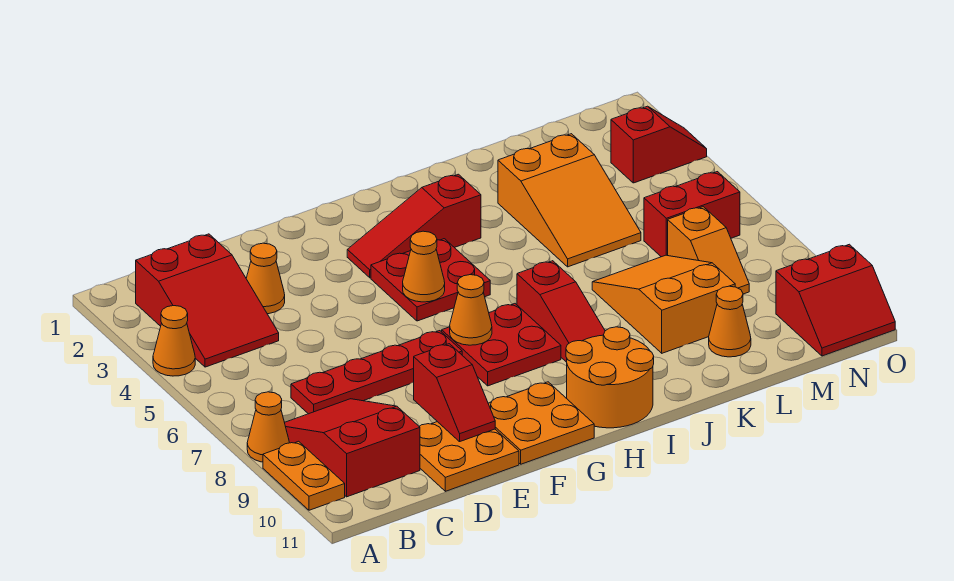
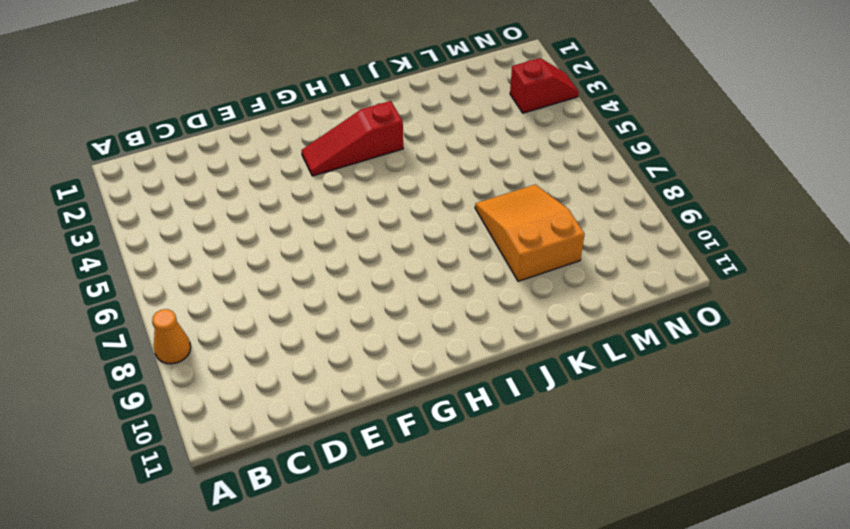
none -> orange 1x1 cone [153,306,195,376]
none -> orange 1x2 plate [263,441,345,510]
none -> red 2x3 slope [136,234,279,367]

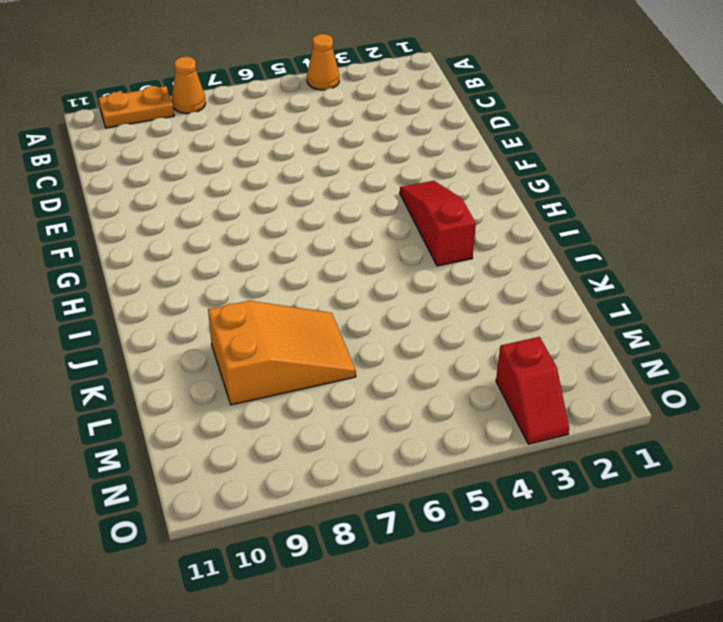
none -> red 2x3 slope [136,234,279,367]
none -> red 2x3 slope [285,399,420,497]
none -> red 1x4 plate [291,331,462,414]

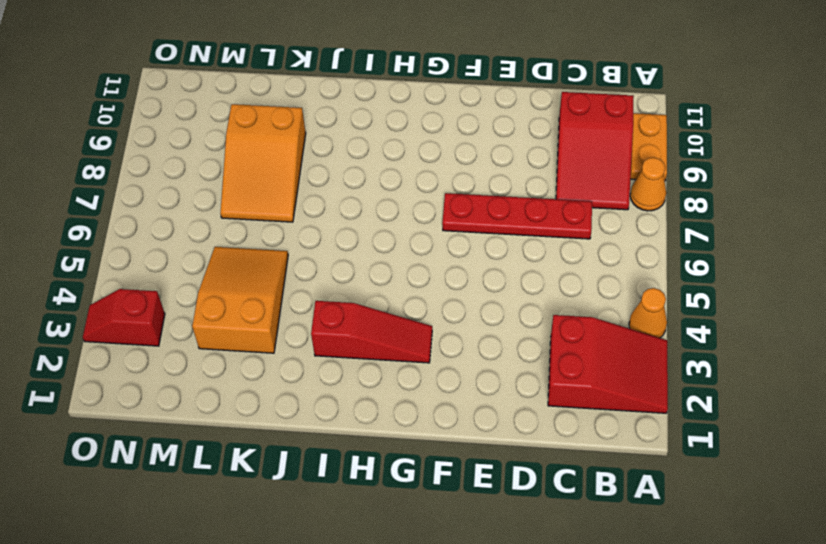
red 2x3 slope [548,315,668,413] -> red 2x3 slope turned to [136,234,279,367]
none -> orange 1x1 cone [246,243,285,314]
none -> orange 2x2 plate [419,422,519,491]
none -> orange 2x2 plate [488,382,594,464]

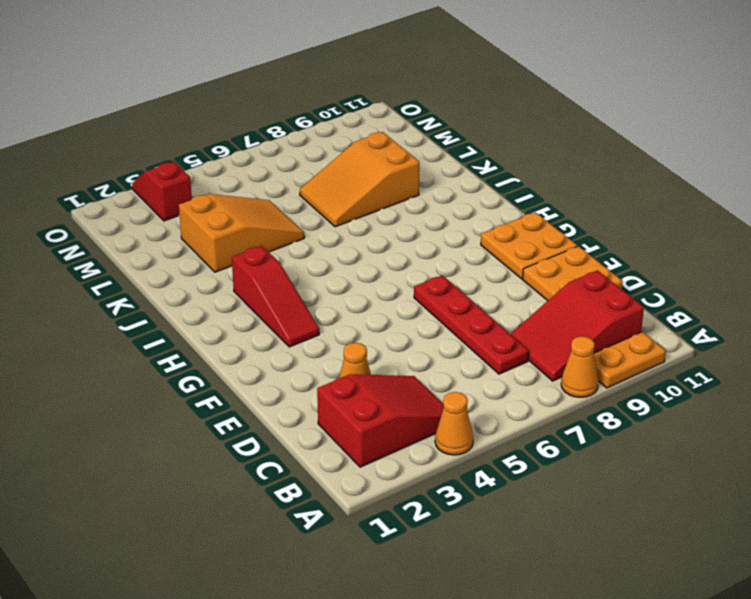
none -> red 2x2 plate [371,239,490,321]
none -> red 2x2 plate [442,304,561,386]
none -> orange 2x2 round brick [566,327,654,428]

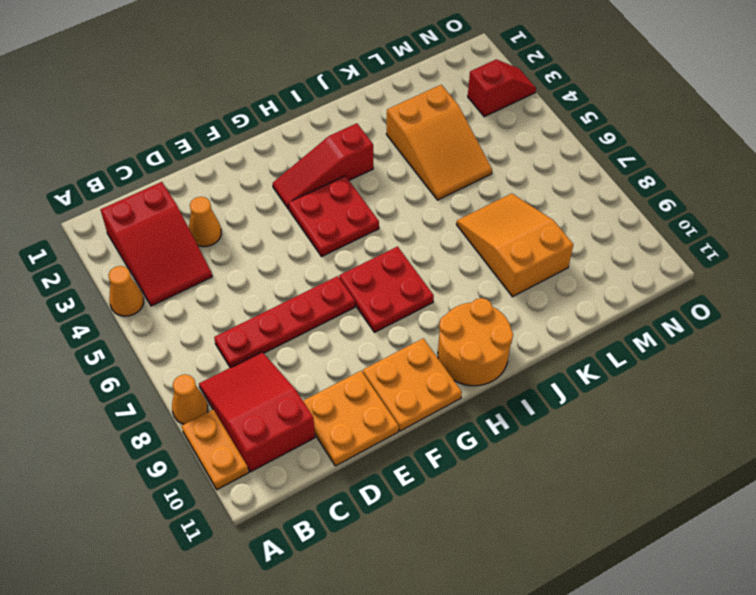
none -> red 1x3 slope [517,261,605,362]
none -> orange 1x1 cone [709,286,751,357]
none -> red 1x2 brick [644,172,740,257]

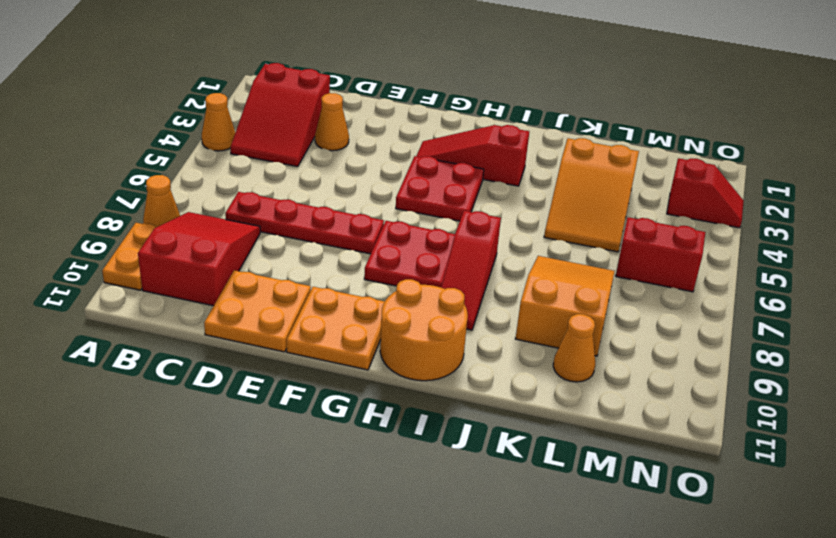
none -> orange 1x2 slope [668,207,749,294]
none -> red 2x2 slope [776,244,895,356]
none -> red 1x2 slope [414,344,495,442]

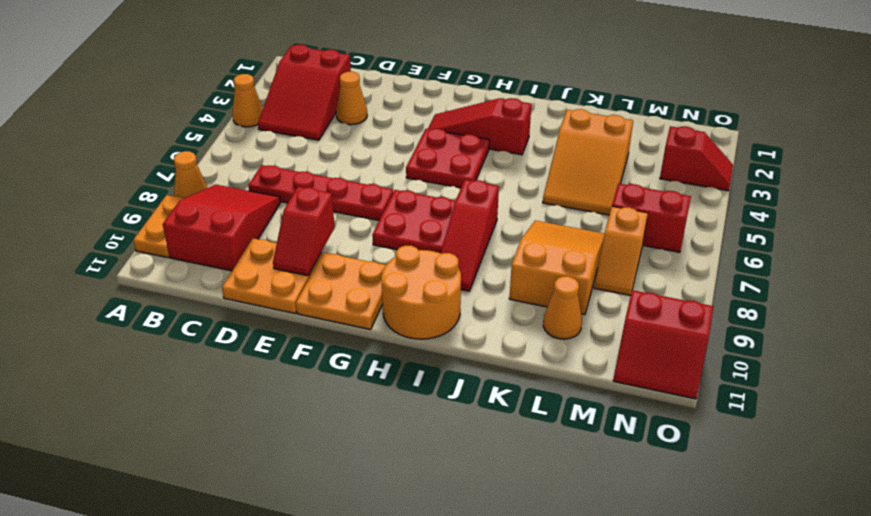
none -> orange 1x1 cone [403,231,445,302]
none -> orange 1x1 cone [450,275,492,345]

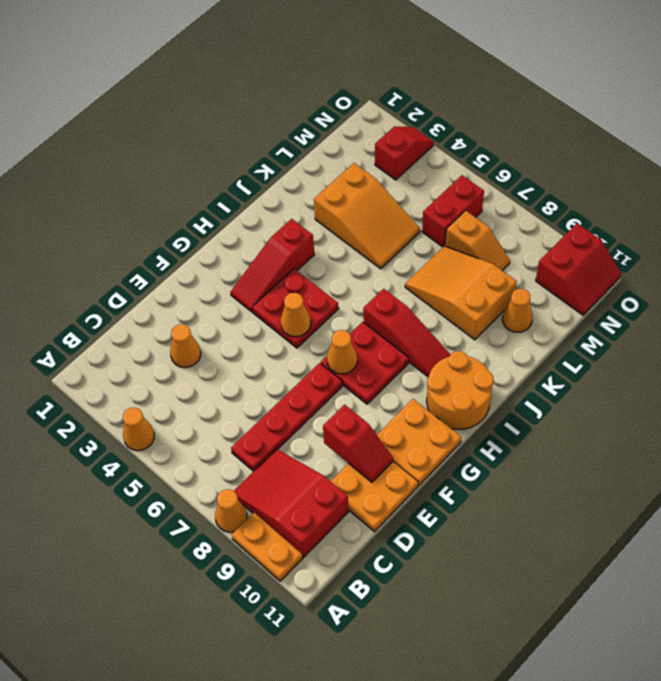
none -> red 2x3 slope [136,234,279,367]

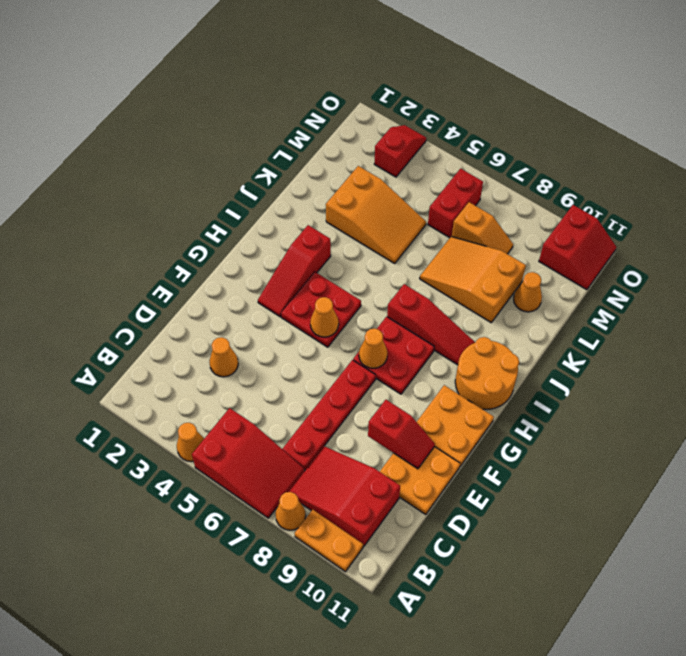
red 2x3 slope [192,408,305,518] -> red 2x3 slope moved to [136,234,279,367]

